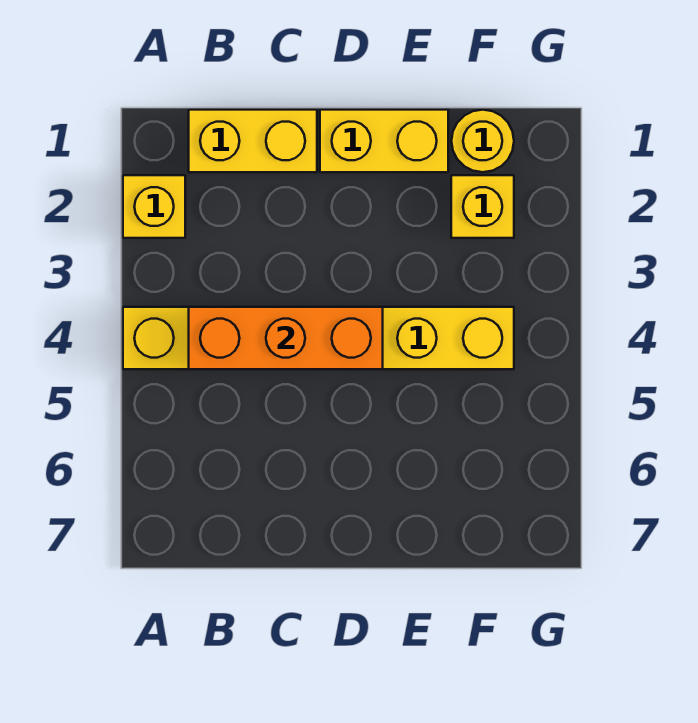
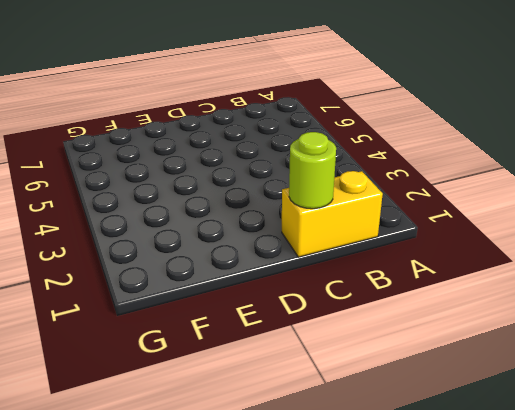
lime 1x1 round brick [289,132,336,209] -> none
none -> yellow 1x1 brick [123,175,185,238]
none -> yellow 1x6 brick [123,307,514,369]

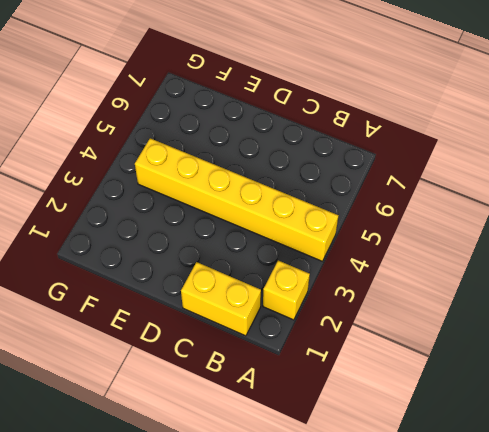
none -> yellow 1x2 brick [320,110,448,172]
none -> yellow 1x1 round brick [452,110,514,172]

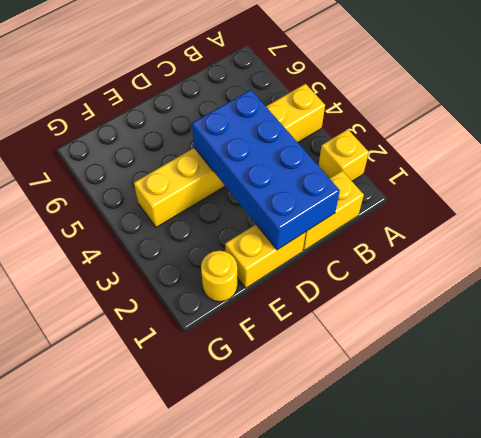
blue 2x4 brick [192,90,340,250] -> orange 1x3 brick [189,307,383,369]
none -> yellow 1x1 brick [451,175,514,238]

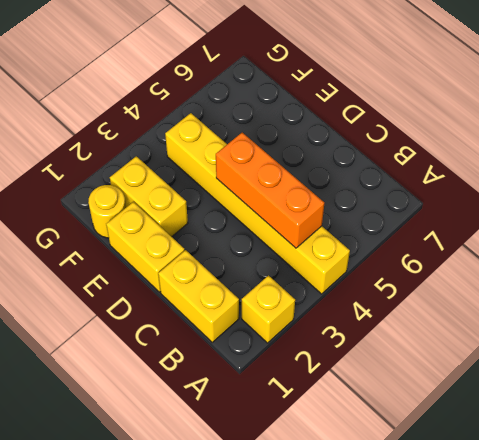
yellow 1x2 brick [110,156,188,237] -> yellow 1x1 brick [451,175,514,238]

